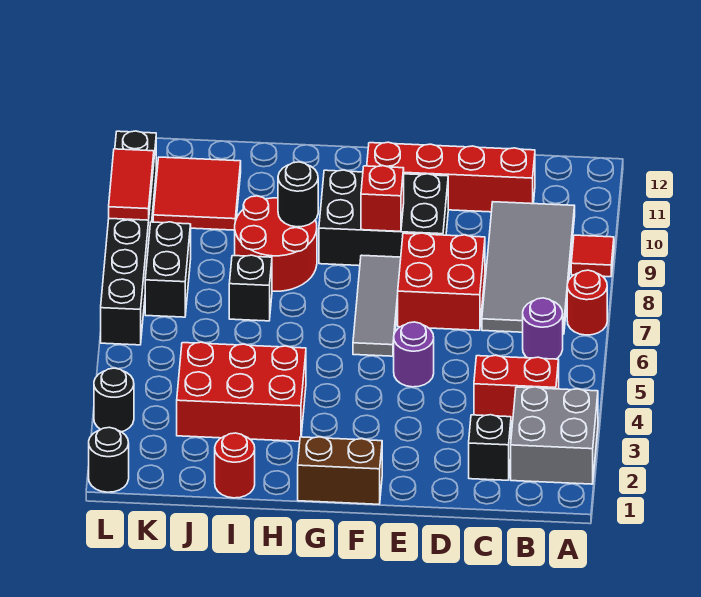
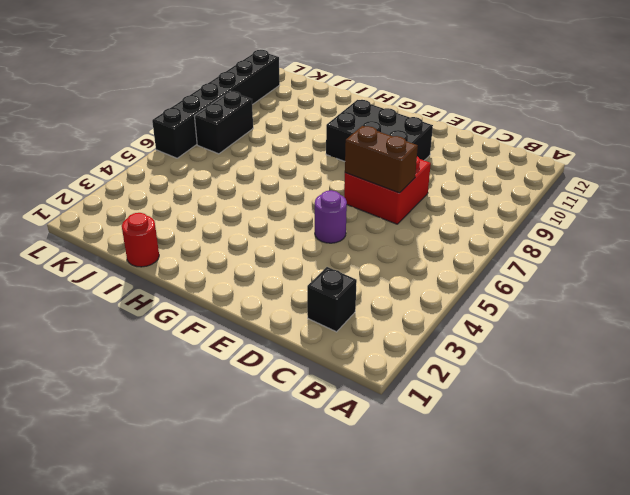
brown 1x2 brick [345,126,418,193] -> brown 1x2 brick moved to [298,437,382,504]
none -> grey 2x2 brick [511,387,598,484]
none -> red 1x1 round brick [567,270,607,335]
none -> red 1x1 tile [571,235,614,277]

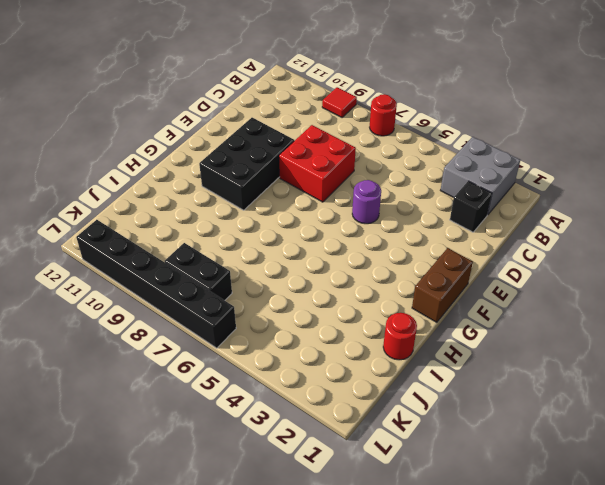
none -> red 1x2 brick [474,355,559,421]
none -> purple 1x1 round brick [523,298,563,359]
none -> grey 2x4 tile [482,202,575,334]

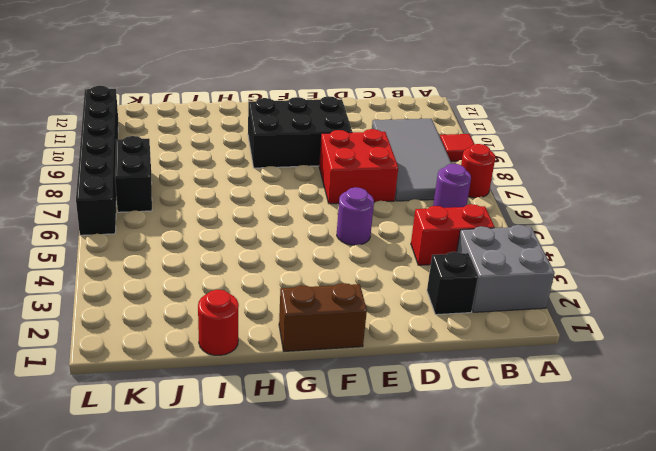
none -> red 1x4 brick [367,142,535,212]
none -> grey 1x3 tile [353,255,401,356]
none -> red 2x3 brick [177,342,306,441]

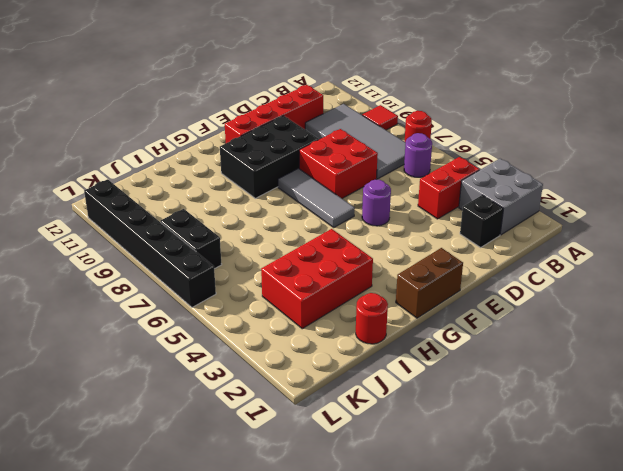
none -> red 2x2 round brick [235,196,317,291]
none -> black 1x1 brick [229,255,272,321]
none -> red 2x2 tile [153,157,241,230]

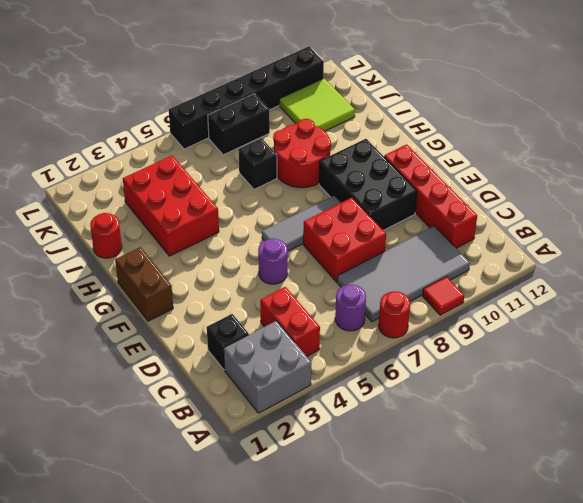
lime 2x2 tile [279,78,355,131] -> red 2x2 tile [153,157,241,230]
none -> black 1x1 round brick [89,427,129,492]
none -> black 1x1 round brick [94,368,134,432]
none -> red 1x1 brick [361,166,404,231]

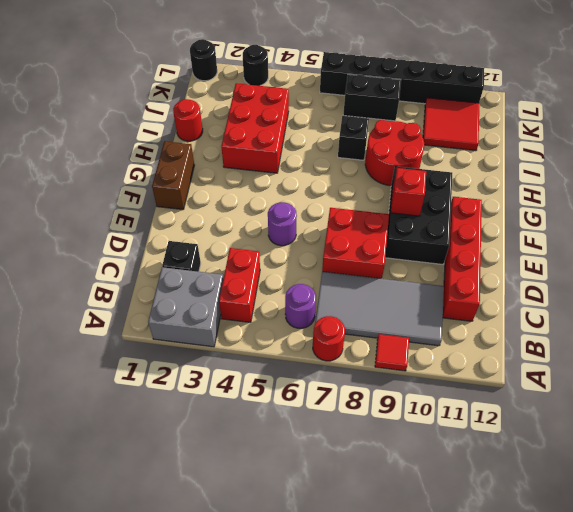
none -> grey 1x3 tile [353,255,401,356]
none -> black 1x1 round brick [278,162,318,227]
none -> red 1x2 tile [109,149,154,220]

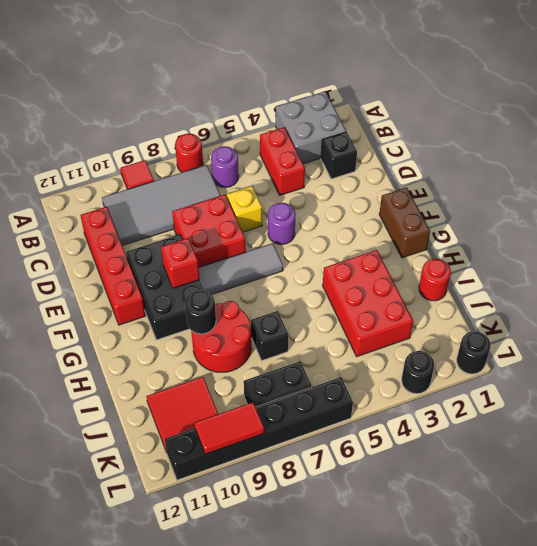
yellow 1x1 brick [227,186,262,232] -> none

